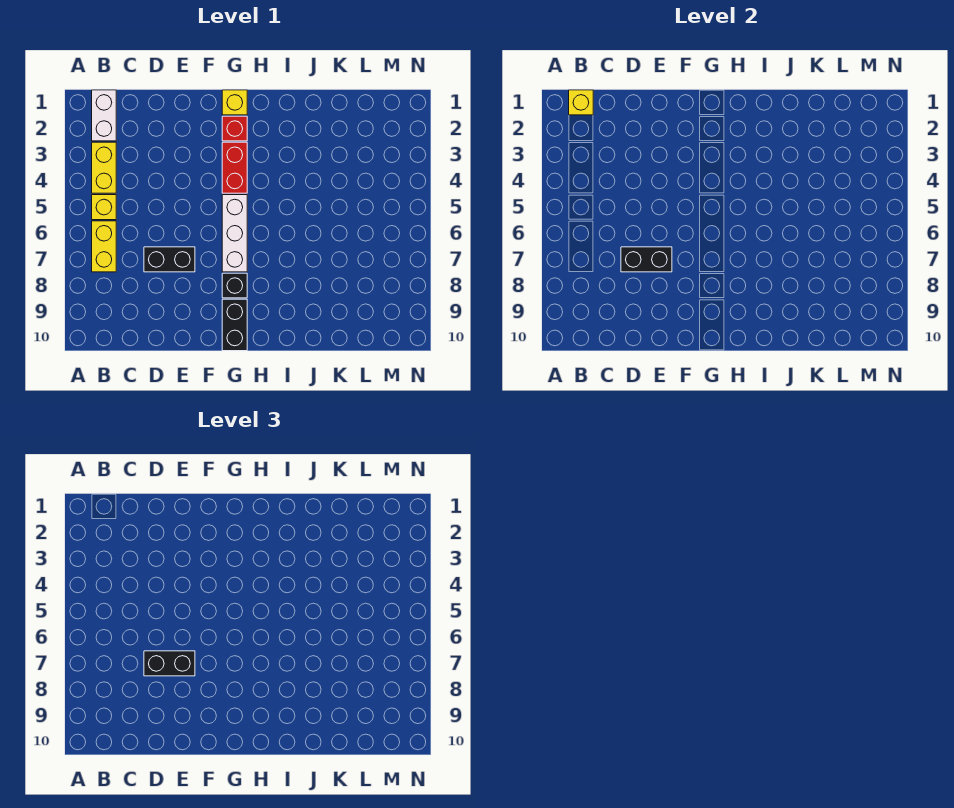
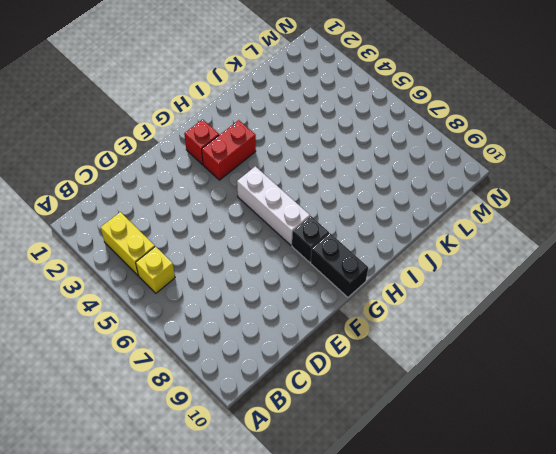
red 1x2 brick [202,120,256,180] -> red 1x2 brick turned to [222,142,247,193]
none -> white 1x2 brick [92,90,116,141]
none -> yellow 1x2 brick [92,221,116,272]
none -> black 1x2 brick [144,247,195,272]

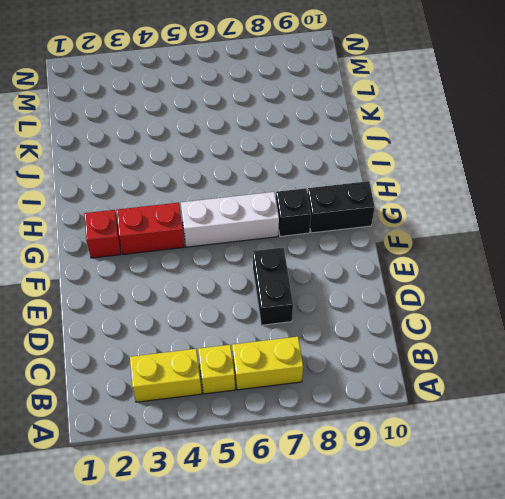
none -> white 1x2 brick [92,90,116,141]
none -> yellow 1x1 brick [222,90,247,115]
none -> yellow 1x1 brick [569,90,593,115]

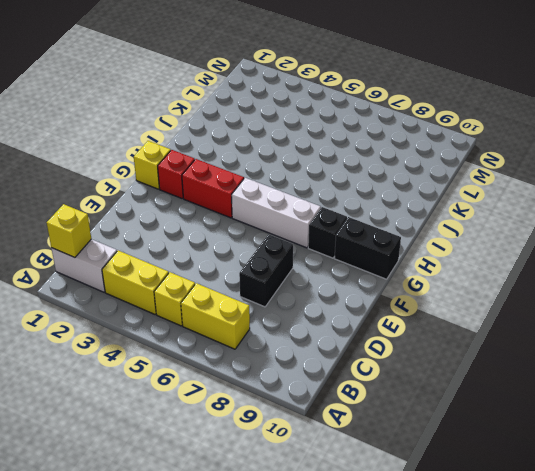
none -> black 1x2 brick [621,247,672,272]
none -> black 1x2 brick [144,651,195,676]

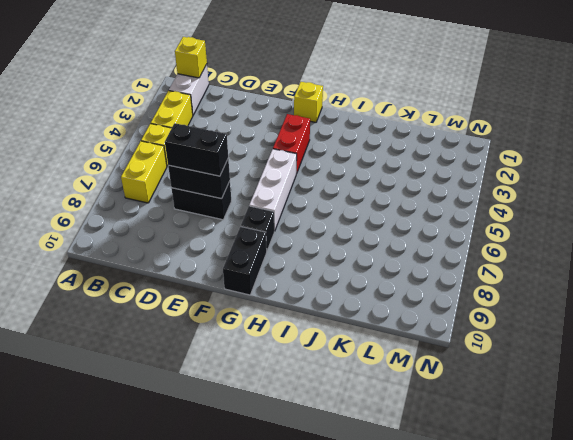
none -> red 1x1 brick [222,116,247,141]

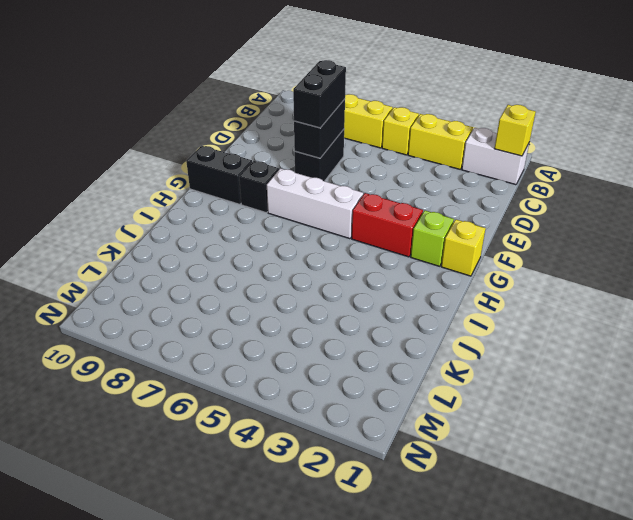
lime 1x1 brick [411,211,454,266] -> red 1x1 brick [222,116,247,141]

